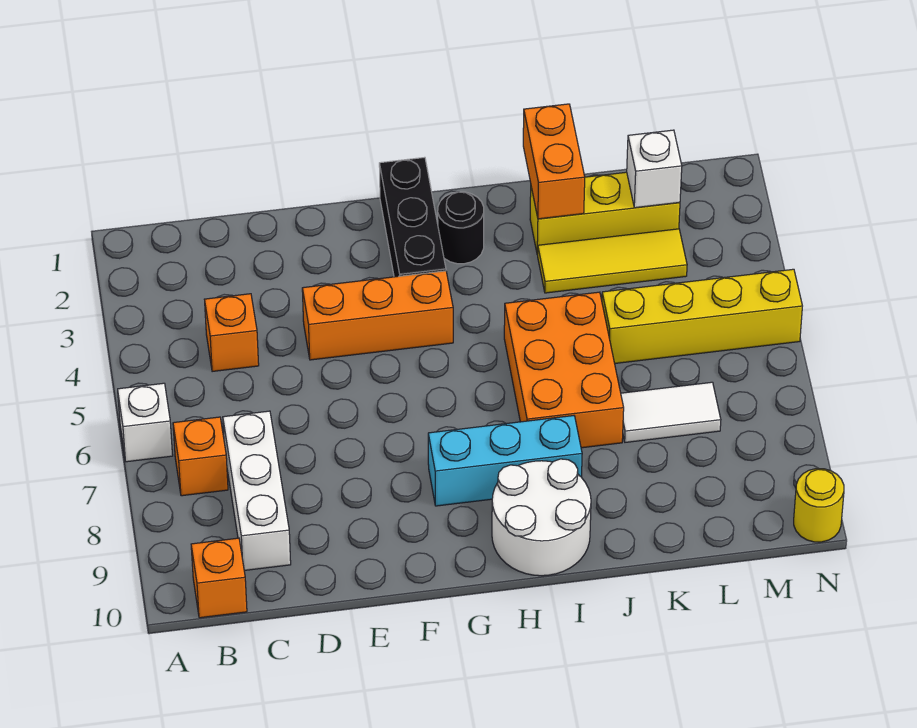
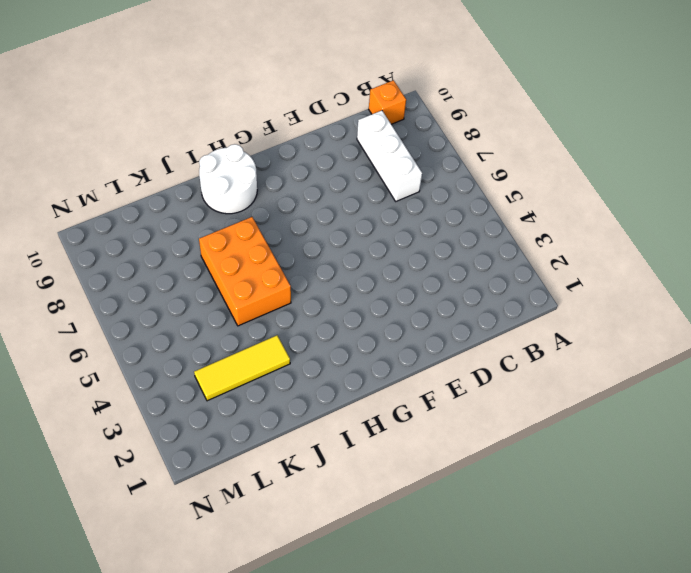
none -> white 1x1 brick [118,383,173,462]
none -> orange 1x1 brick [173,417,228,496]
none -> orange 1x1 brick [204,294,259,372]

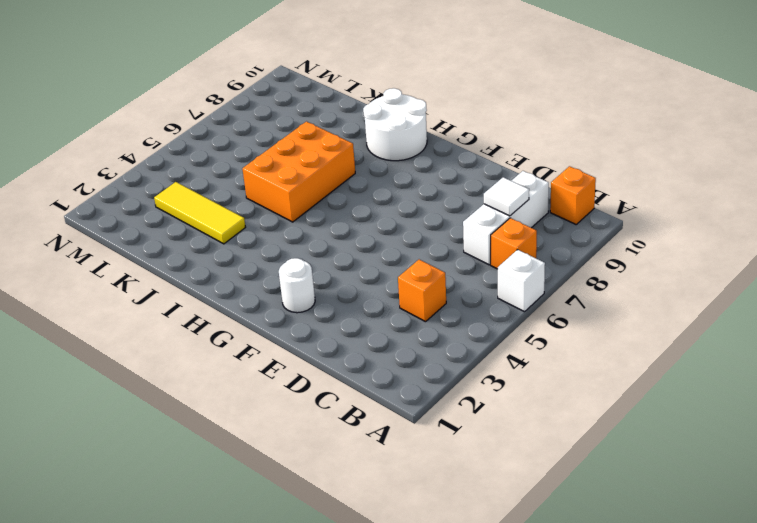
white 1x1 tile [484,177,529,216] -> none
white 1x1 round brick [279,258,315,313] -> none
none -> orange 1x3 brick [302,271,453,360]
none -> black 1x3 brick [379,157,446,277]
none -> cyan 1x3 brick [428,416,582,506]

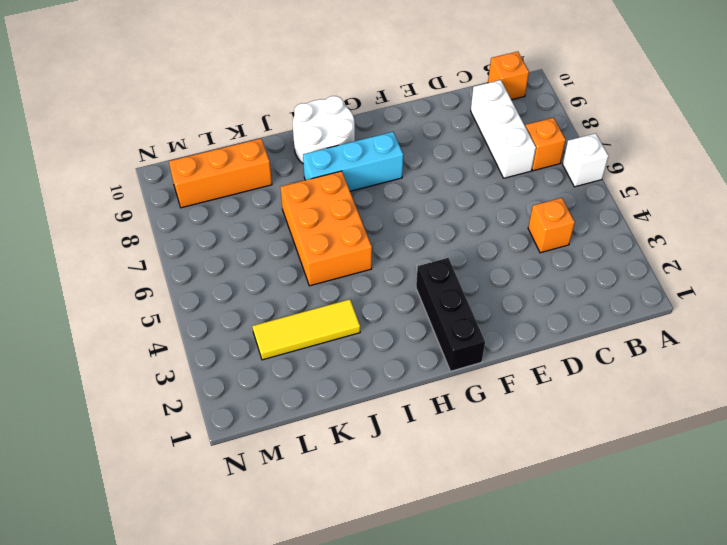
orange 1x3 brick [169,139,272,208] -> orange 1x3 brick moved to [302,271,453,360]
none -> black 1x1 round brick [438,192,484,264]
none -> yellow 1x3 brick [530,172,680,255]
none -> yellow 1x4 brick [602,269,802,363]

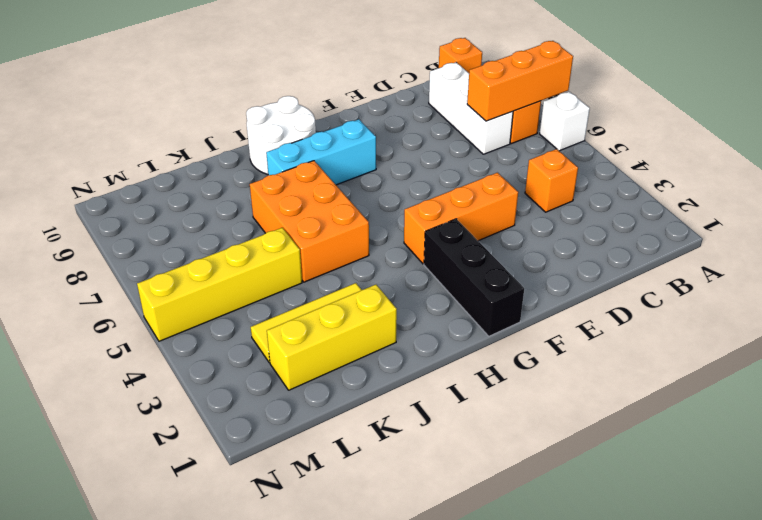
orange 1x3 brick [467,41,573,121] -> none
none -> black 1x1 round brick [438,192,484,264]
none -> white 1x2 tile [621,382,721,442]
none -> yellow 1x1 round brick [794,469,844,542]

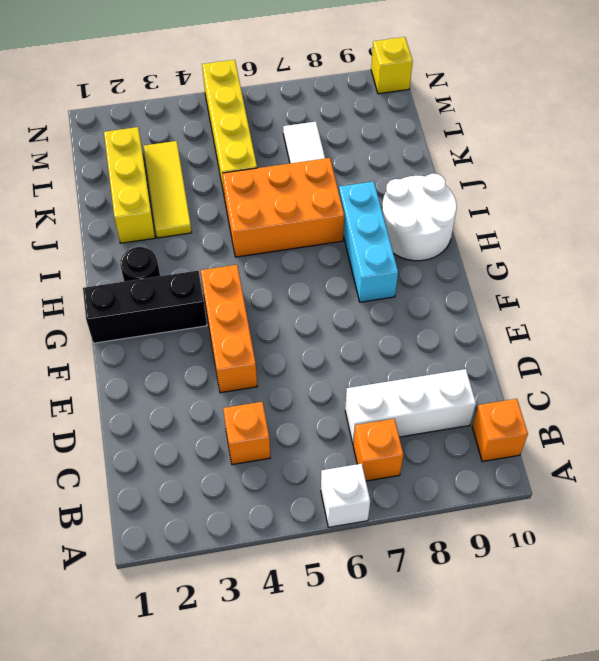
yellow 1x1 brick [371,37,413,94] -> yellow 1x1 round brick [794,469,844,542]
none -> orange 1x2 brick [523,104,585,219]
none -> white 1x1 brick [627,130,682,208]

